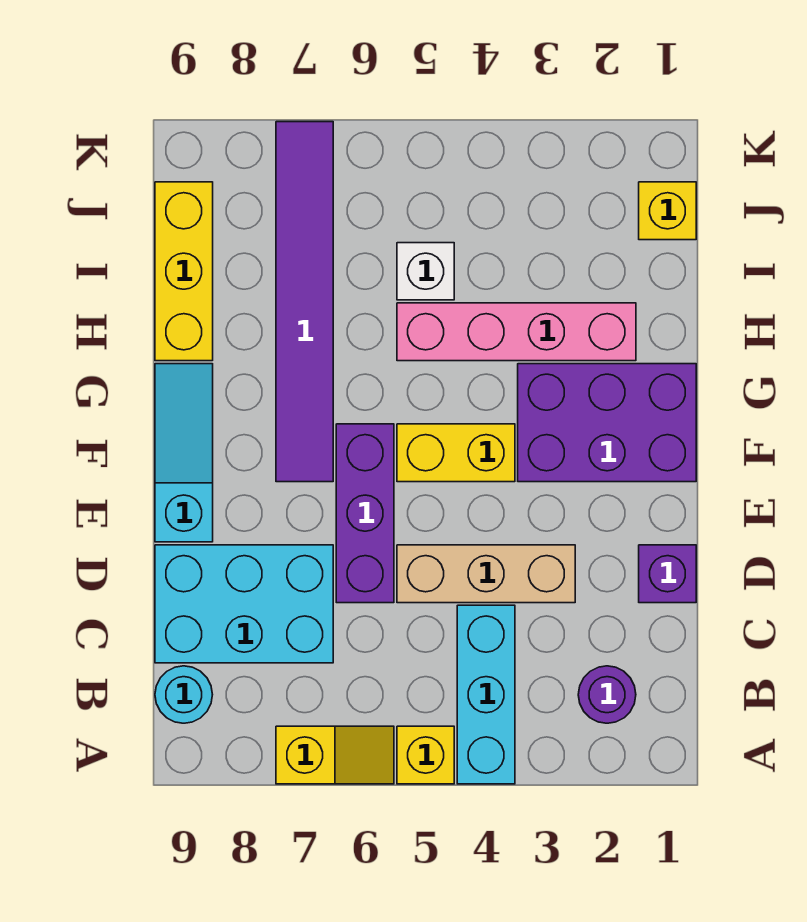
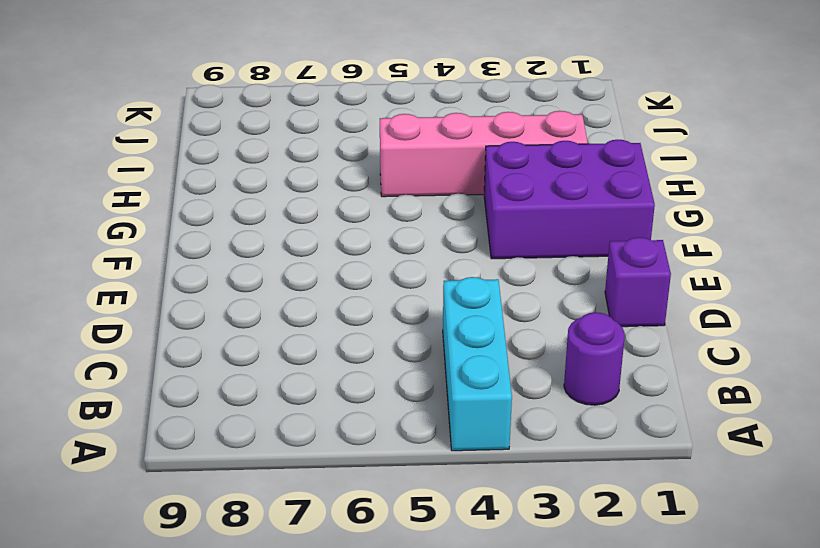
none -> yellow 1x1 brick [397,726,454,784]
none -> yellow 1x2 slope [276,726,394,784]
none -> cyan 1x1 round brick [155,666,213,723]

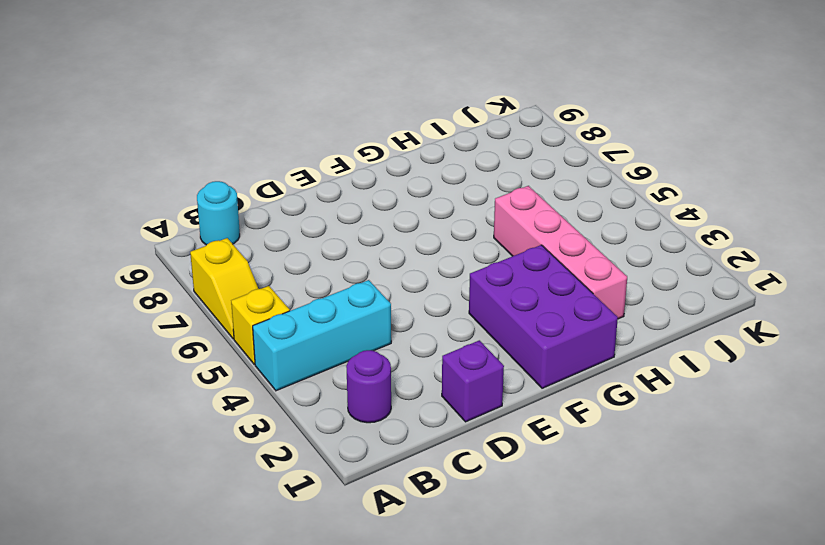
none -> cyan 2x3 brick [155,545,333,663]
none -> tan 1x3 brick [397,545,575,603]
none -> purple 1x3 brick [336,424,394,603]

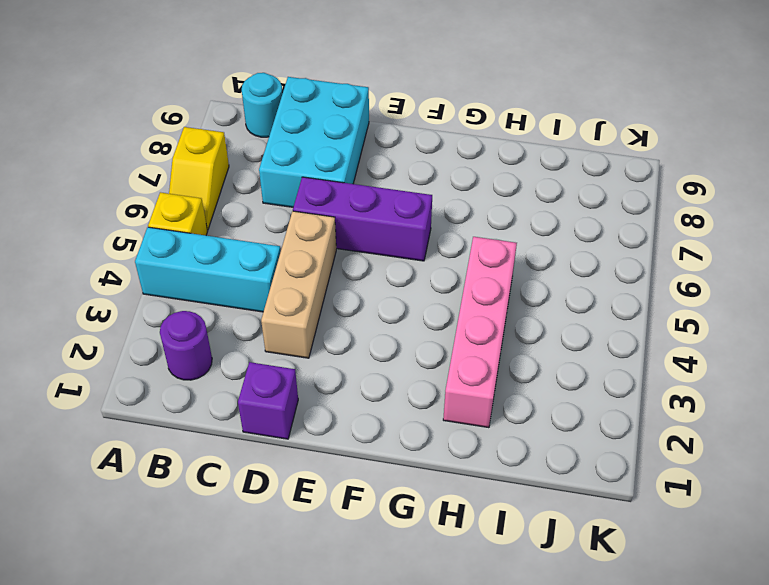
none -> cyan 1x3 slope [155,364,213,542]
none -> purple 2x3 brick [518,364,696,482]
none -> yellow 1x2 brick [397,424,515,482]

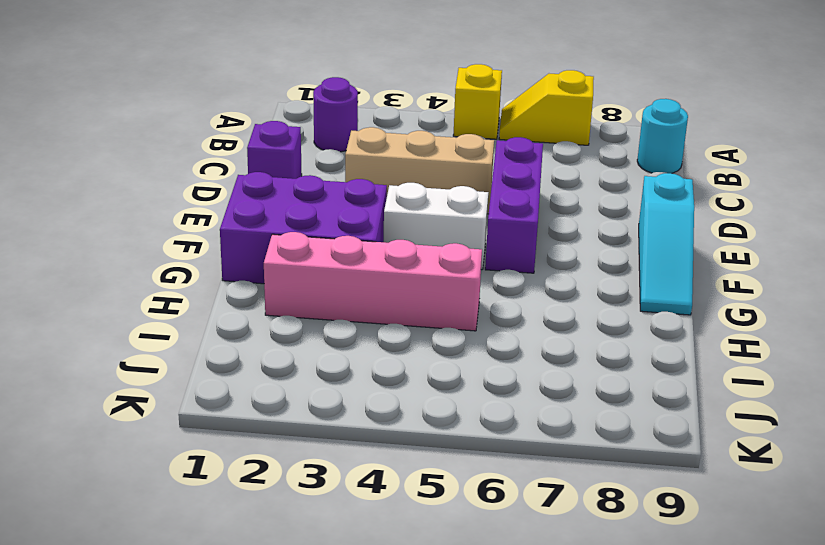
white 1x2 brick [384,183,488,270] -> yellow 1x2 brick [397,424,515,482]
none -> cyan 1x3 brick [457,605,515,784]
none -> cyan 2x3 brick [155,545,333,663]
none -> purple 1x6 tile [276,122,333,482]

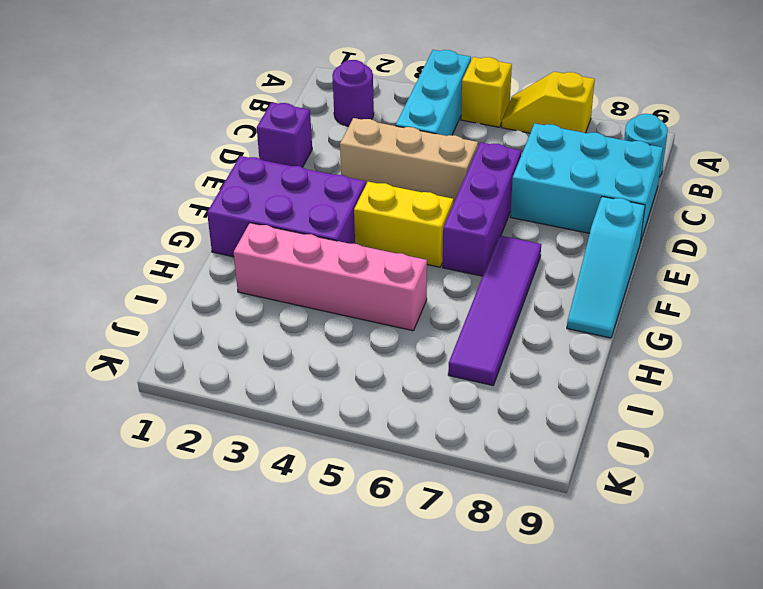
purple 1x4 tile [448,235,541,385] -> purple 1x6 tile [276,122,333,482]
none -> yellow 1x3 brick [155,182,213,361]
none -> white 1x1 brick [397,243,454,300]
none -> yellow 1x1 brick [639,182,696,240]

